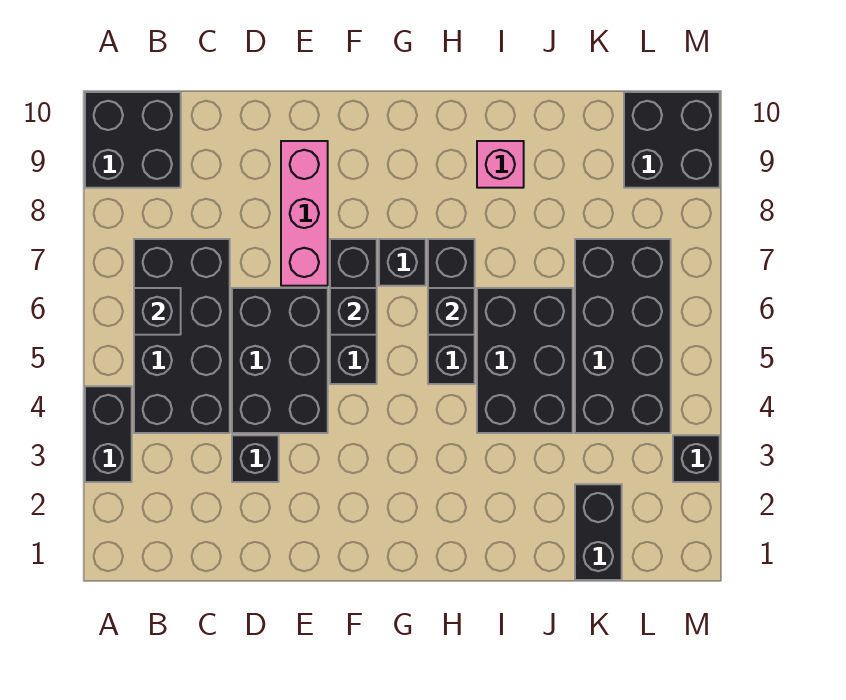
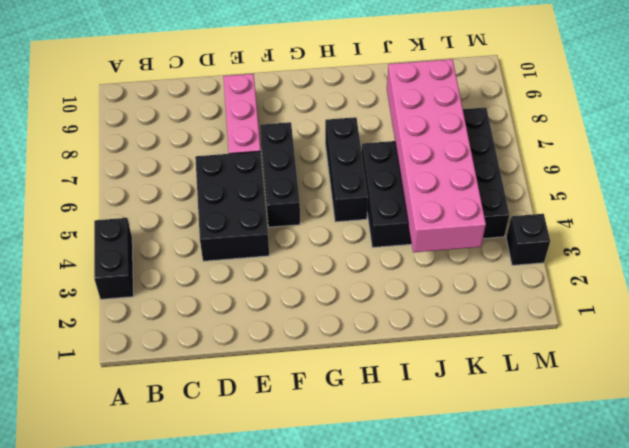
pink 2x6 brick [387,59,486,252] -> none
none -> black 2x2 brick [85,92,181,188]
none -> black 2x4 brick [134,239,230,433]
none -> black 1x1 brick [232,435,279,482]

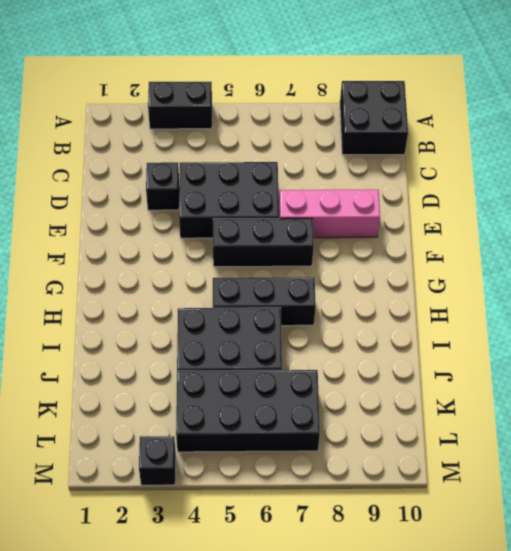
none -> black 2x4 brick [134,239,230,433]
none -> black 1x1 brick [379,239,426,286]
none -> pink 1x1 brick [477,141,524,188]

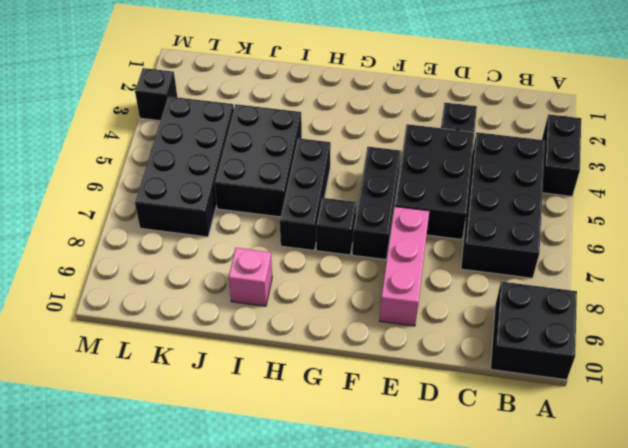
none -> black 1x2 brick [575,484,622,580]
none -> black 2x2 brick [624,92,720,188]
none -> black 1x1 brick [134,288,181,335]

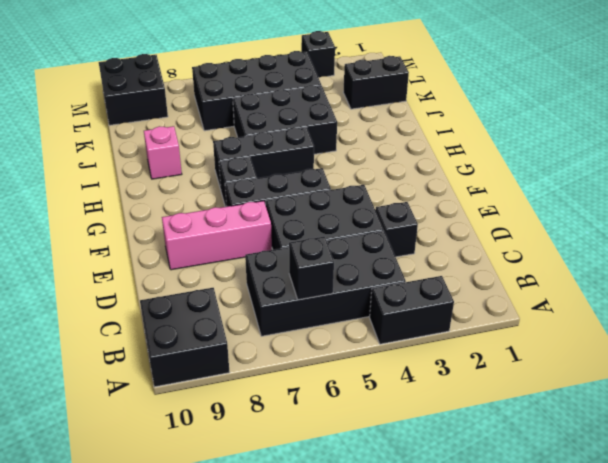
none -> black 1x1 brick [330,288,377,335]
none -> black 1x1 brick [428,288,475,335]

